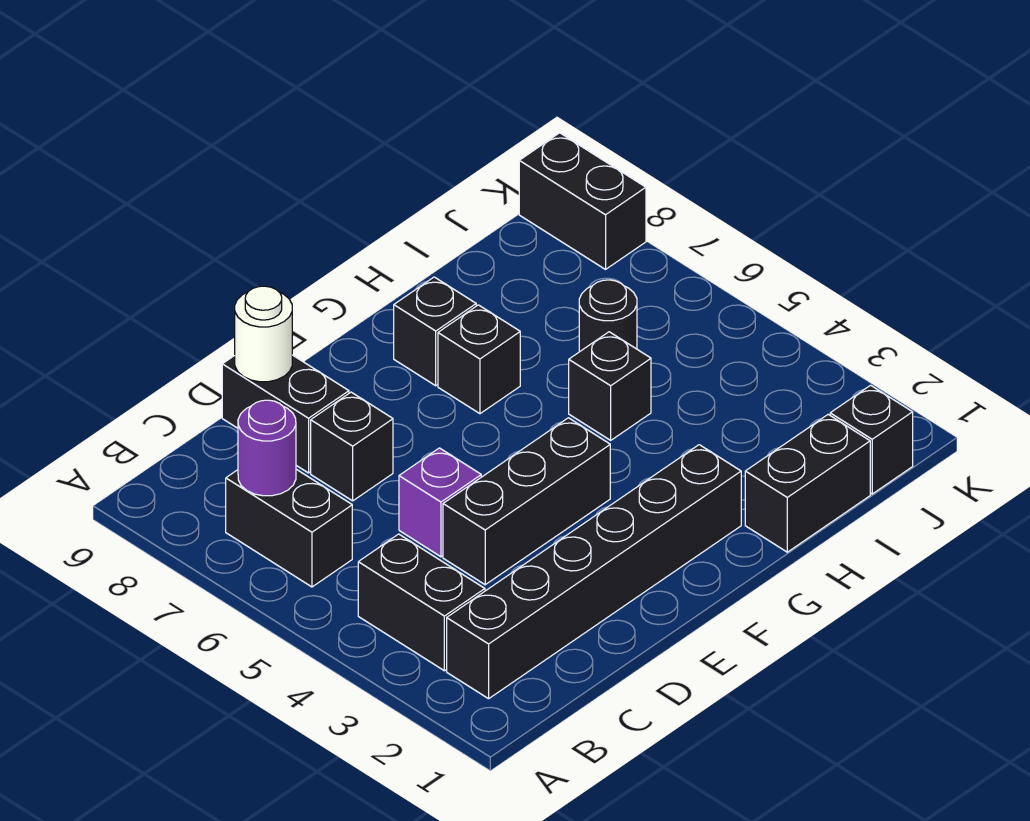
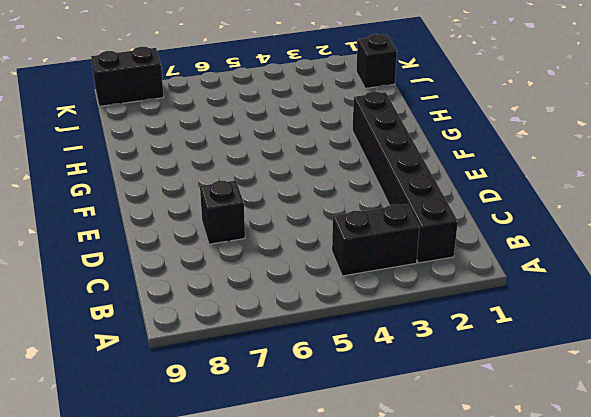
none -> black 1x2 brick [226,469,352,587]
none -> black 1x3 brick [443,418,610,585]
none -> purple 1x1 brick [399,448,481,557]

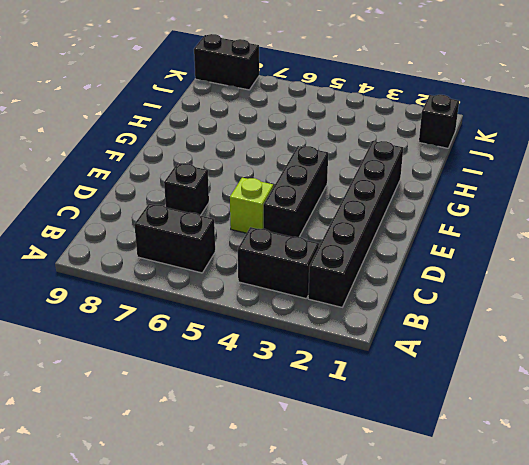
lime 1x1 brick [230,178,273,233] -> purple 1x1 brick [399,448,481,557]
none -> black 1x2 brick [222,355,349,473]
none -> black 1x1 brick [438,305,520,414]
none -> black 1x1 brick [394,277,476,386]

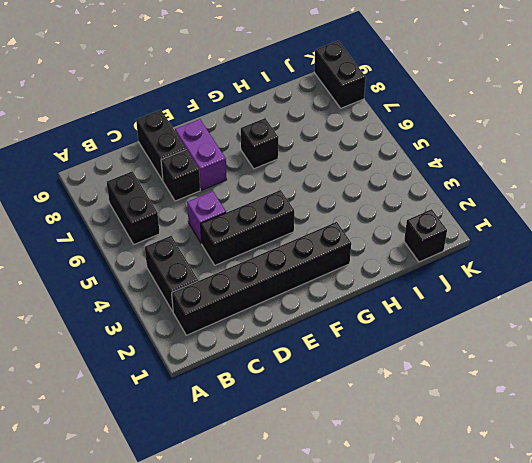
purple 1x2 brick [175,119,227,190] -> none
none -> black 1x1 brick [394,277,476,386]
none -> black 1x2 brick [745,415,870,552]
none -> black 1x1 brick [569,332,651,440]

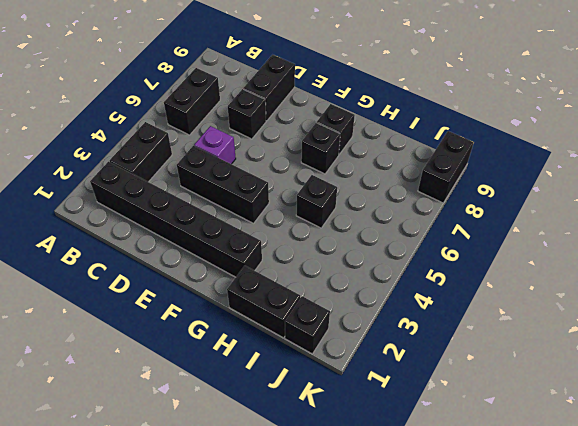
none -> black 1x1 round brick [579,280,637,352]
none -> purple 1x1 round brick [238,400,296,496]
none -> white 1x1 round brick [235,286,292,382]

